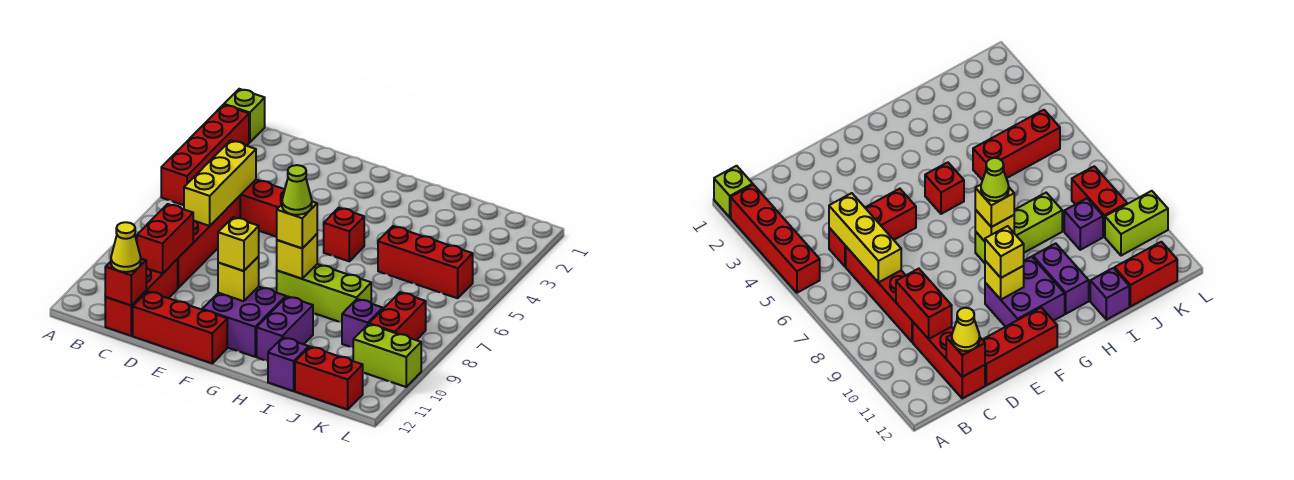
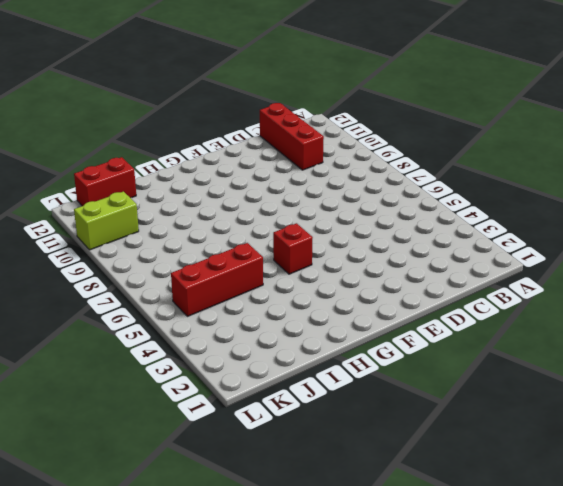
none -> lime 1x1 brick [224,89,265,143]
none -> red 1x4 brick [161,105,249,205]
none -> red 1x3 brick [240,180,285,237]

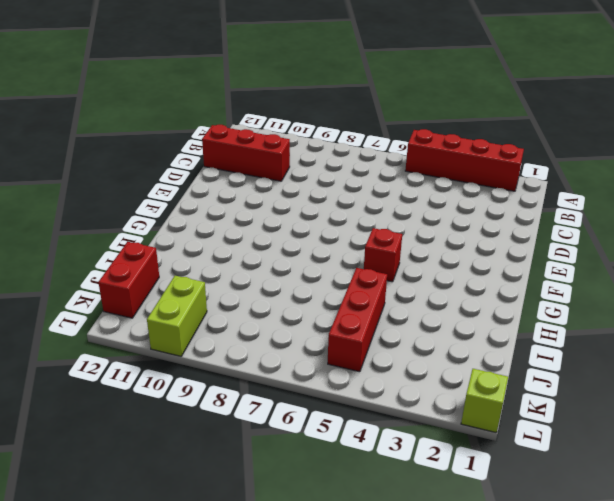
lime 1x1 brick [461,369,508,433] -> lime 1x1 brick moved to [224,89,265,143]
none -> red 1x3 brick [240,180,285,237]
none -> red 1x4 brick [178,196,240,288]
none -> red 1x3 brick [133,291,227,363]

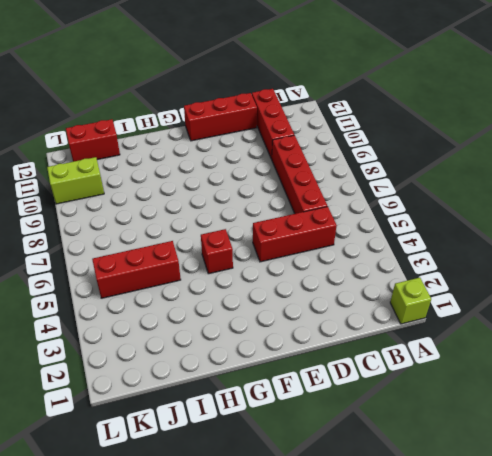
none -> red 1x4 brick [161,105,249,205]
none -> purple 2x2 brick [202,287,286,357]
none -> lime 1x3 brick [277,264,371,323]

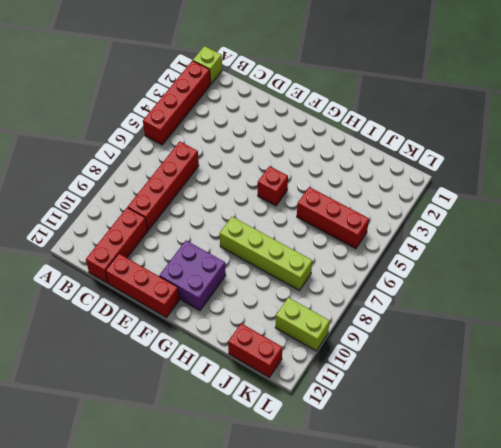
lime 1x4 brick [220,217,312,291] -> lime 1x3 brick [277,264,371,323]
none -> red 1x3 brick [240,180,285,237]
none -> purple 1x2 brick [257,296,313,361]
none -> purple 1x1 brick [268,337,309,391]

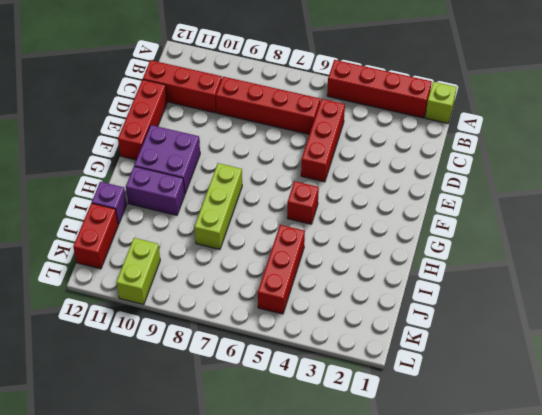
none -> purple 1x1 brick [342,299,383,348]
none -> red 1x2 brick [369,292,426,340]
none -> yellow 1x3 brick [184,140,256,226]

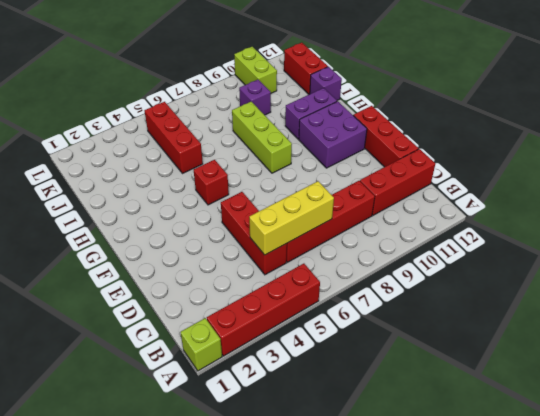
none -> red 1x2 brick [369,292,426,340]
none -> red 1x2 brick [137,204,193,274]
none -> red 1x1 brick [105,259,146,305]

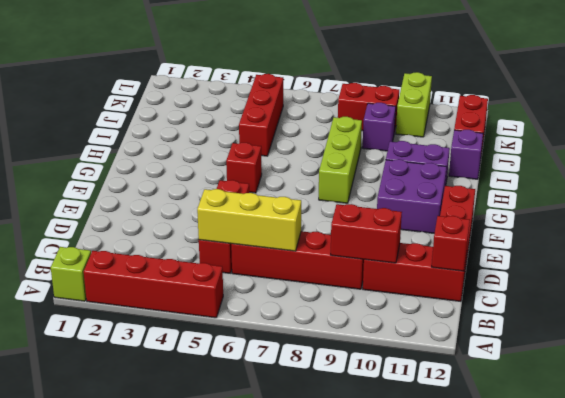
none -> yellow 1x1 brick [218,257,259,301]
none -> yellow 1x1 brick [276,234,317,279]
none -> yellow 1x1 cone [111,222,141,272]

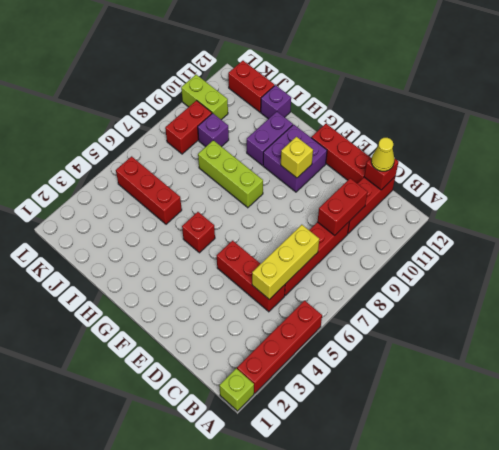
none -> yellow 1x1 brick [276,234,317,279]
none -> yellow 1x1 brick [218,217,259,271]
none -> yellow 1x1 brick [277,202,317,248]

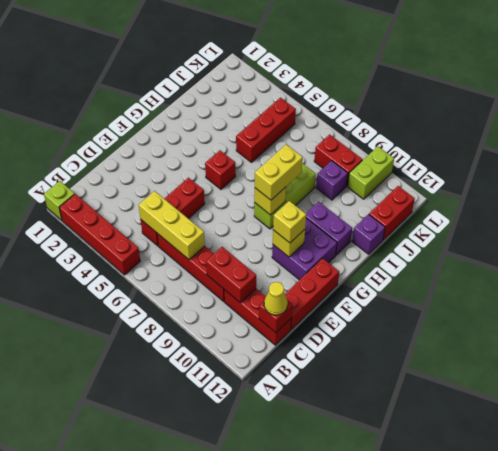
yellow 1x2 brick [255,145,303,200] -> yellow 1x1 brick [277,202,317,248]
none -> lime 1x1 cone [282,165,312,215]

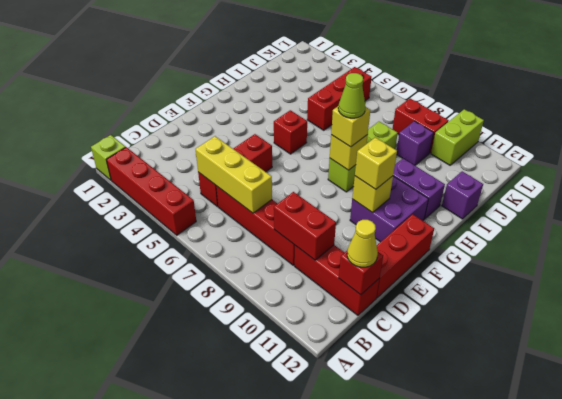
none -> red 1x2 brick [295,347,363,409]

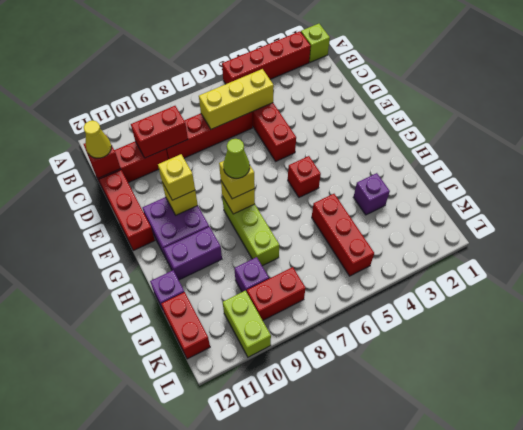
purple 1x1 brick [353,173,390,215] -> none

